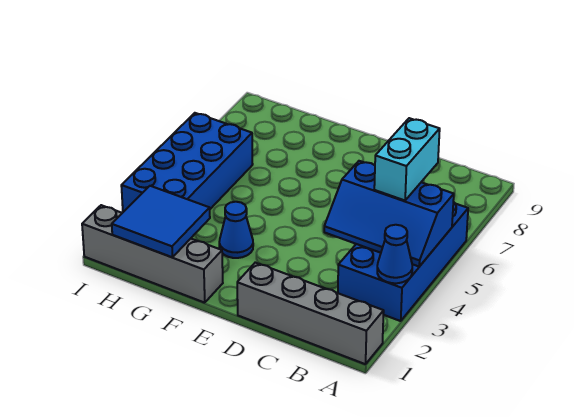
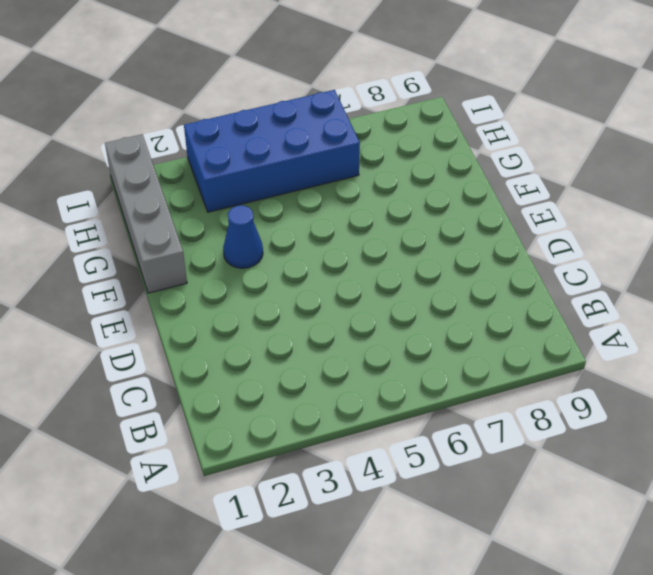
none -> grey 1x4 brick [237,263,384,364]
none -> blue 2x4 brick [338,202,468,321]

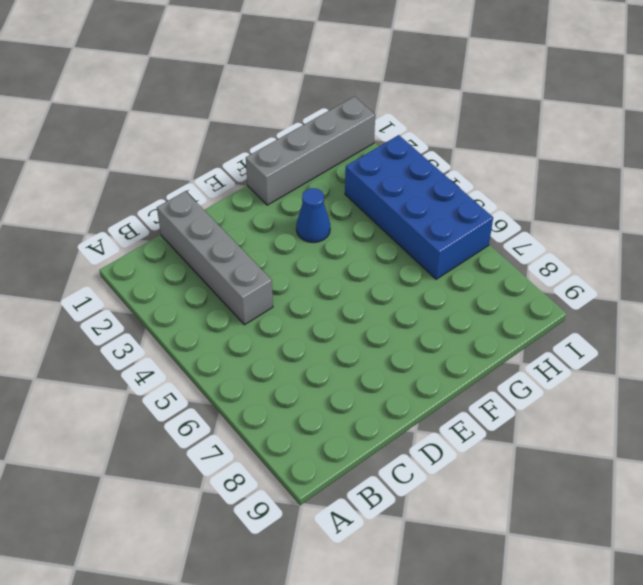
grey 1x4 brick [157,191,273,325] -> grey 1x4 brick turned to [237,263,384,364]
none -> blue 2x4 brick [338,202,468,321]
none -> blue 1x1 cone [377,225,412,283]

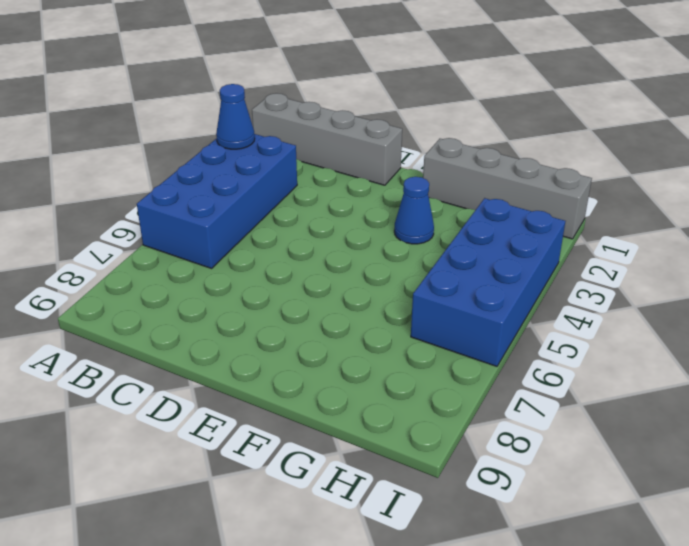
none -> blue 2x3 slope [324,161,454,266]
none -> blue 2x2 tile [112,186,210,257]

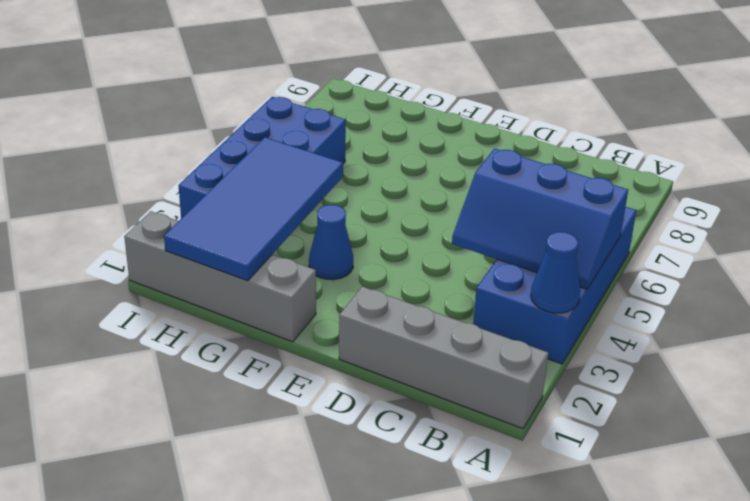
blue 2x4 tile [164,137,343,281] -> blue 2x2 tile [112,186,210,257]
none -> cyan 1x2 brick [374,118,440,200]

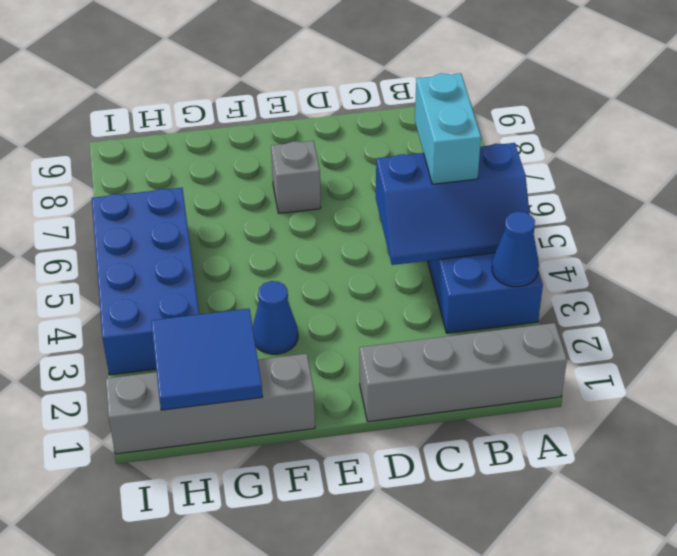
grey 1x1 brick [271,141,321,213] -> none

